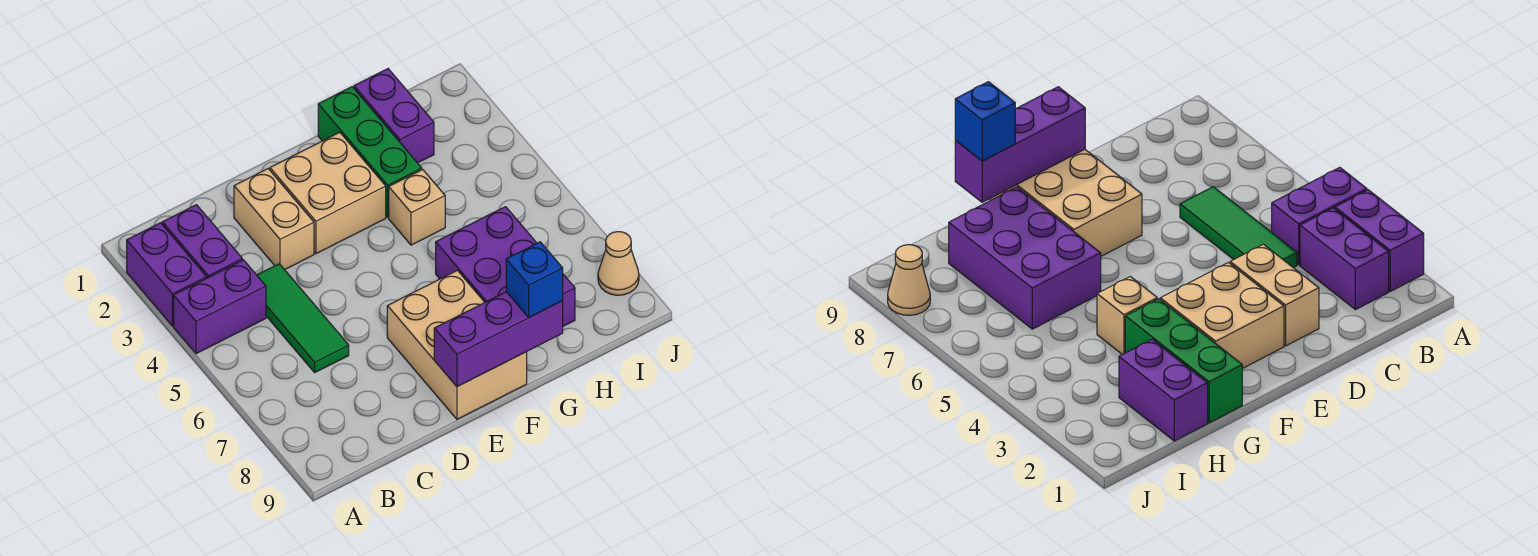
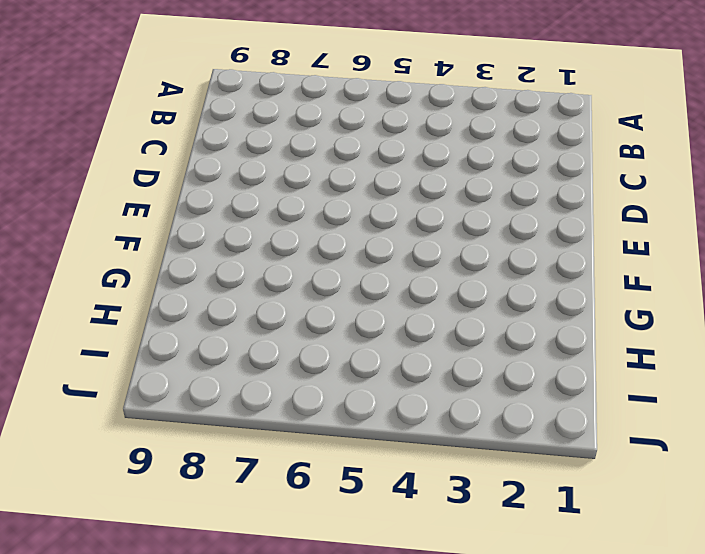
none -> purple 1x2 brick [127,223,207,326]
none -> purple 1x2 brick [174,260,266,354]
none -> purple 1x2 brick [162,205,242,278]

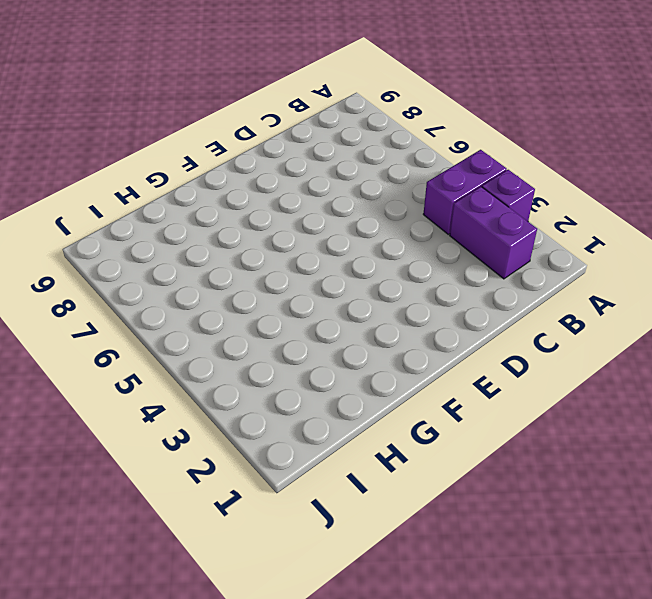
purple 1x1 brick [482,170,535,221] -> purple 1x2 brick [127,223,207,326]
none -> green 1x3 tile [257,264,349,372]
none -> tan 1x2 brick [234,169,314,270]
none -> tan 2x2 brick [270,132,386,254]

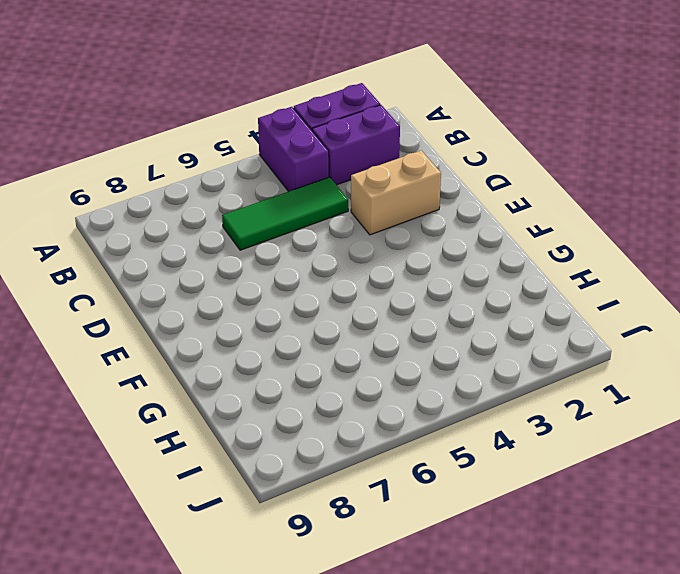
none -> tan 2x2 brick [270,132,386,254]
none -> tan 2x3 brick [387,270,527,419]
none -> green 1x3 brick [318,87,422,217]

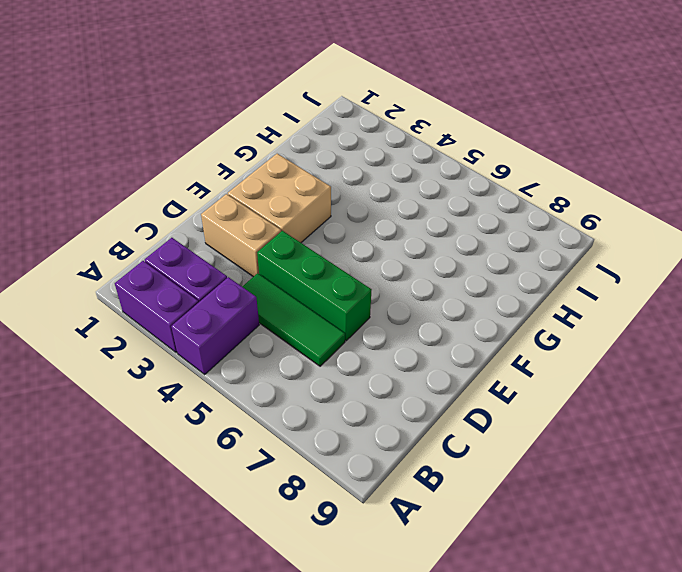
green 1x3 brick [257,231,371,341] -> green 1x3 brick moved to [318,87,422,217]
none -> tan 2x3 brick [387,270,527,419]
none -> tan 1x1 brick [389,169,445,245]
none -> purple 2x3 brick [436,207,575,326]

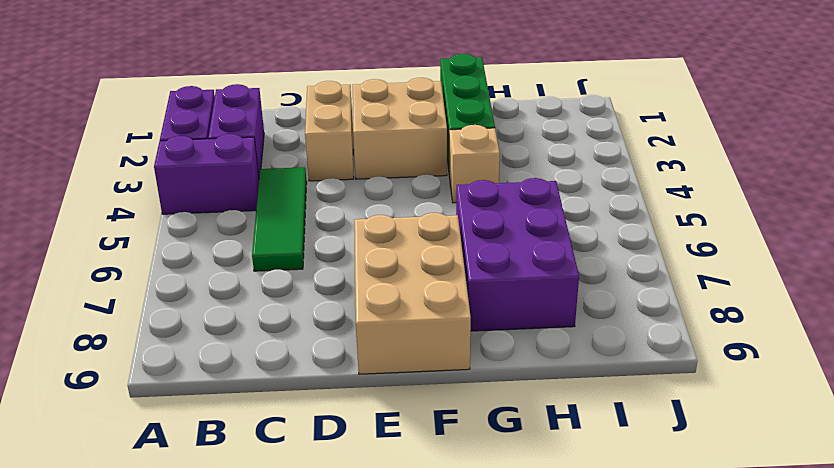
none -> purple 1x2 brick [354,69,434,163]
none -> tan 1x1 cone [598,232,639,295]
none -> purple 1x3 brick [434,292,563,387]

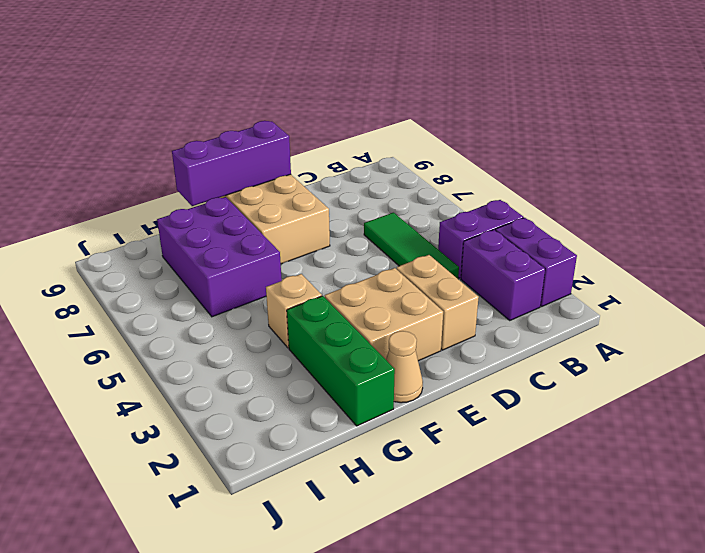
tan 1x1 cone [386,331,423,403] -> tan 1x1 cone moved to [598,232,639,295]
none -> purple 1x2 brick [354,69,434,163]
none -> blue 1x1 brick [506,242,563,317]

